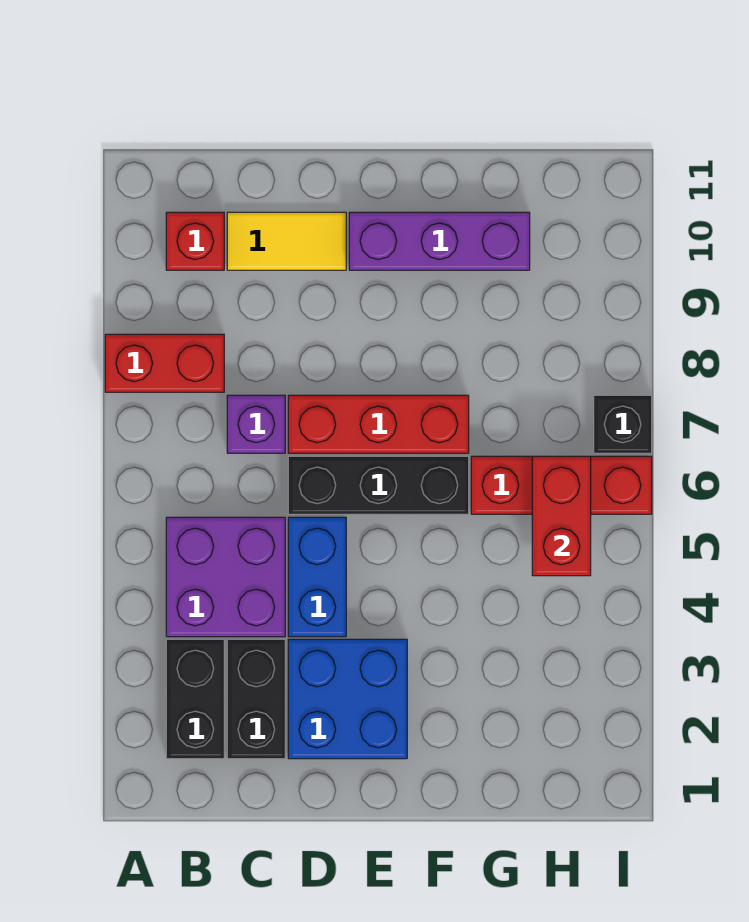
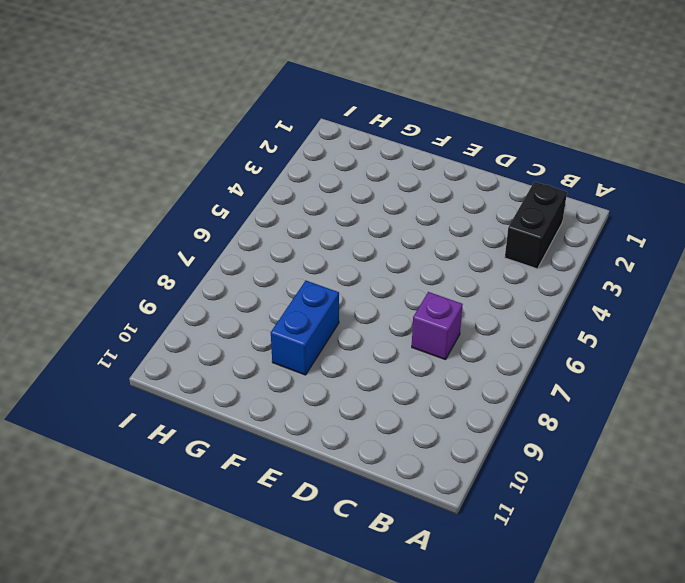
blue 1x2 brick [271,281,339,375] -> blue 1x2 brick moved to [288,517,346,637]
none -> red 1x2 brick [105,334,224,392]
none -> purple 2x2 brick [166,517,285,637]
none -> red 1x1 brick [166,212,224,270]

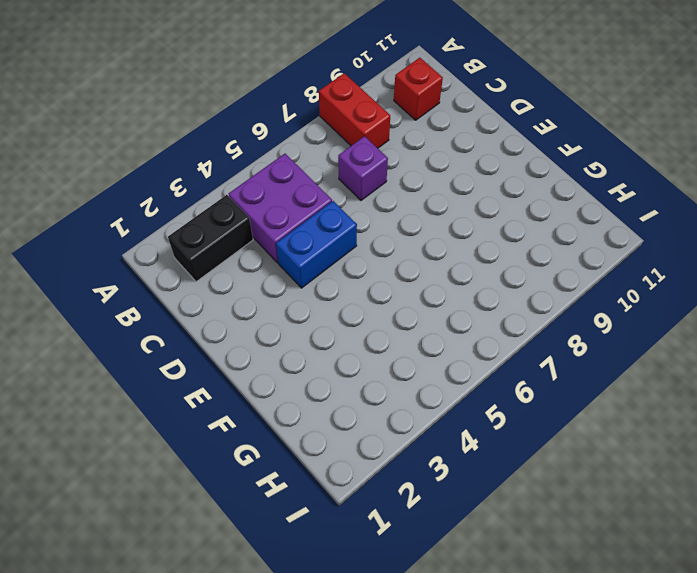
none -> black 1x2 brick [227,639,285,759]
none -> yellow 1x2 tile [227,212,346,270]
none -> blue 2x2 brick [288,639,407,759]

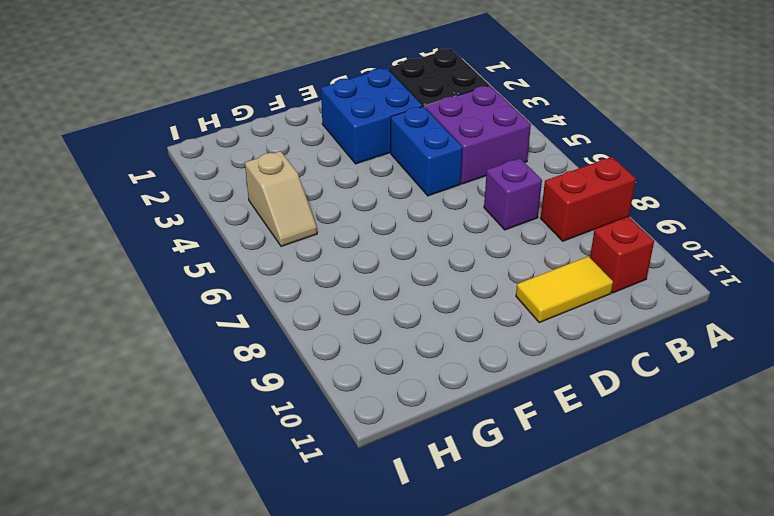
tan 1x2 slope [245,151,317,246] -> none
none -> black 1x3 brick [288,456,469,514]
none -> red 1x3 brick [288,395,469,453]
none -> purple 1x3 brick [349,212,530,270]

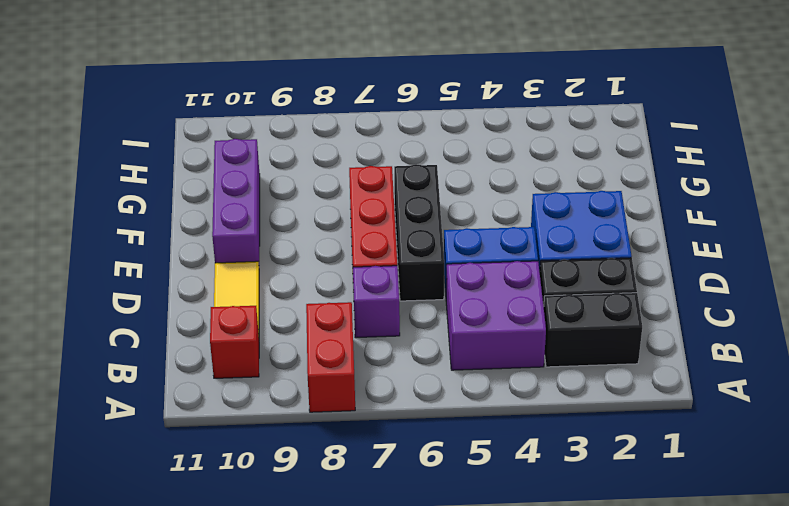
none -> red 1x3 brick [471,456,652,514]
none -> black 1x1 brick [594,395,652,453]
none -> red 1x2 brick [532,456,591,576]

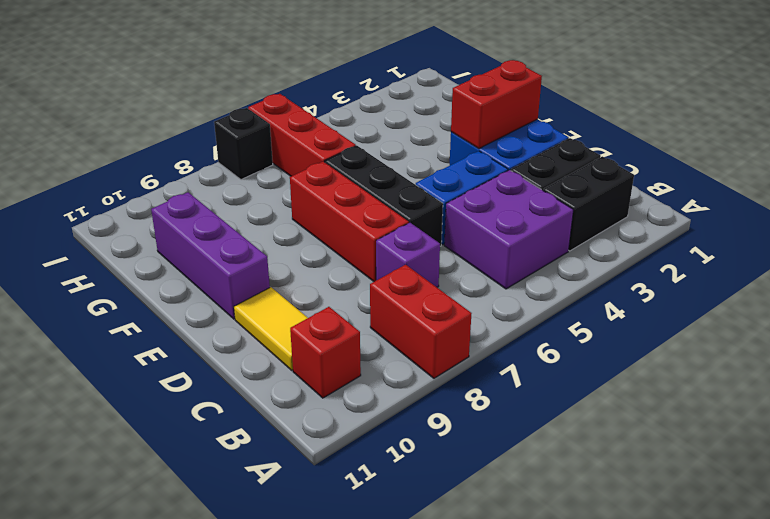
red 1x2 brick [451,60,542,149] -> red 1x2 brick moved to [532,456,591,576]

